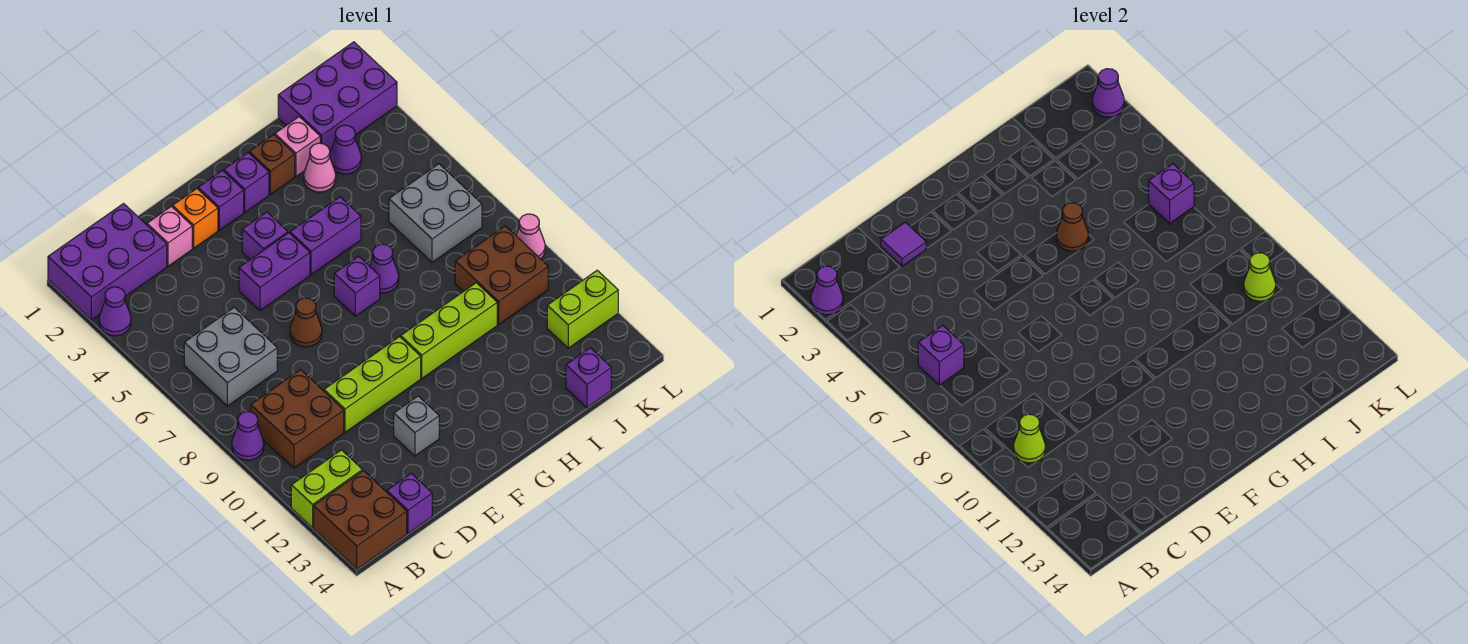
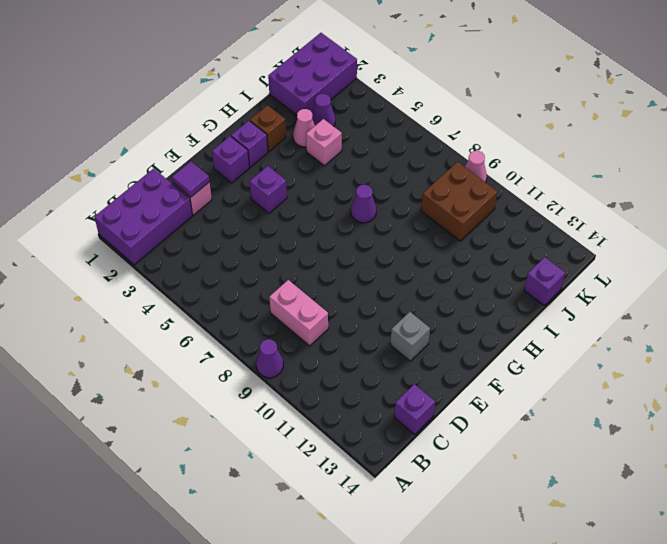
pink 1x2 brick [269,280,328,346] -> brown 2x2 brick [251,370,344,468]
pink 1x1 brick [306,119,342,166] -> pink 1x1 brick moved to [275,117,320,176]
none -> purple 1x1 cone [99,287,131,336]
none -> lime 1x2 brick [291,450,362,528]
none -> brown 2x2 brick [314,471,407,569]
none -> grey 2x2 brick [184,307,277,406]

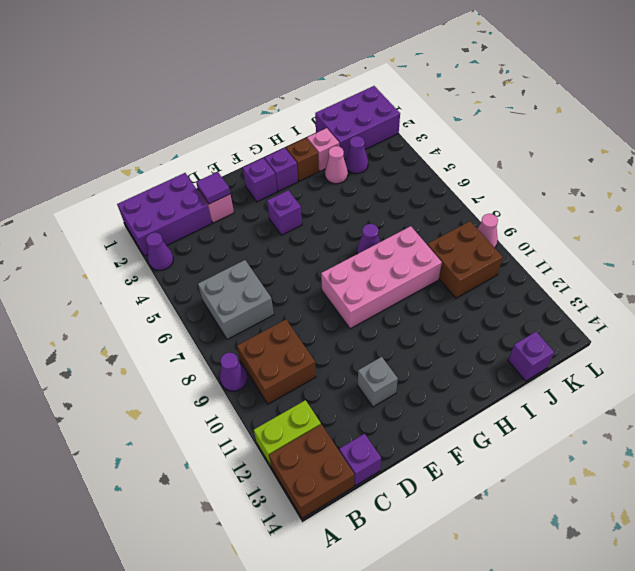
pink 2x4 brick [321,226,442,329] -> none
none -> lime 1x3 brick [324,337,421,432]
none -> orange 1x1 brick [173,189,218,248]
none -> purple 1x2 brick [239,233,310,311]
none -> brown 1x1 cone [290,298,322,347]

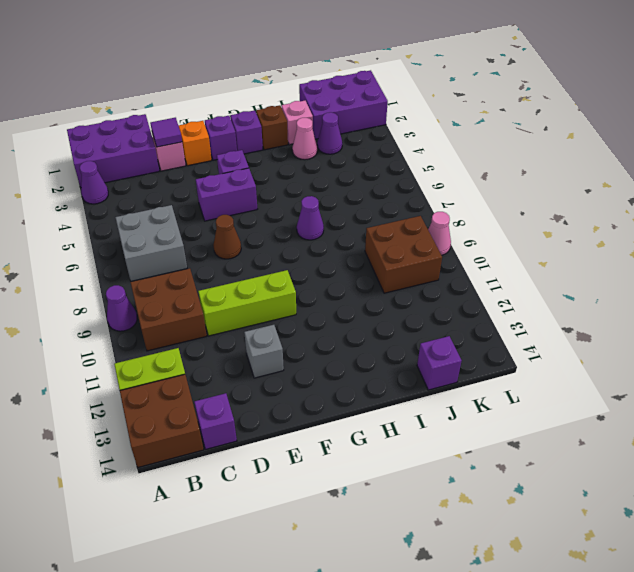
none -> purple 1x2 brick [290,197,361,275]
none -> purple 1x1 brick [334,256,380,316]
none -> lime 1x3 brick [401,283,497,378]
none -> grey 2x2 brick [389,164,482,262]

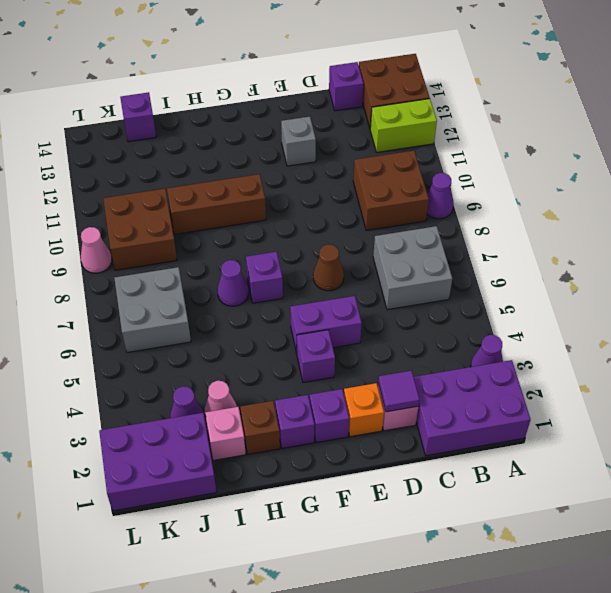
brown 1x3 brick [167,174,266,234] -> lime 1x3 brick [401,283,497,378]
none -> lime 1x3 brick [324,337,421,432]
none -> purple 1x2 brick [290,197,361,275]
none -> lime 1x2 brick [547,270,618,348]
none -> purple 1x1 cone [811,266,843,315]

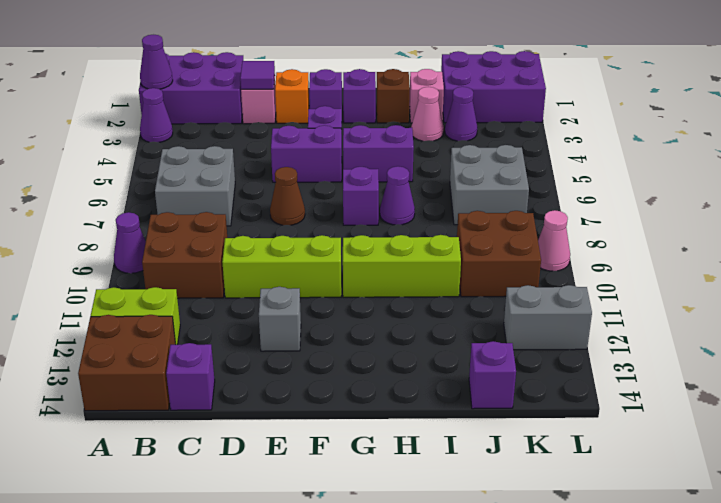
grey 1x2 brick [504,285,592,350] -> lime 1x2 brick [547,270,618,348]
none -> purple 1x1 brick [918,325,964,385]
none -> lime 1x1 cone [1013,414,1046,463]
none -> brown 1x1 cone [1056,203,1088,251]
none -> purple 1x1 brick [1149,164,1194,223]

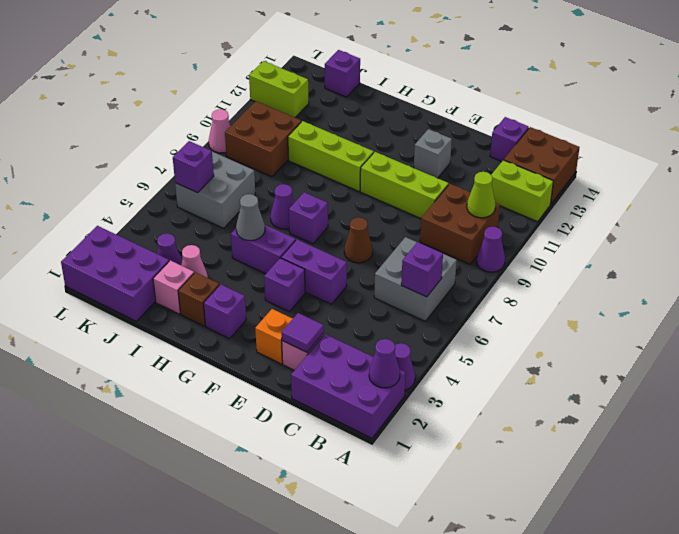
grey 1x1 cone [236,194,265,241] -> brown 1x1 cone [1056,203,1088,251]
none -> purple 1x1 brick [198,171,244,230]
none -> lime 1x1 cone [1244,253,1276,301]
none -> purple 1x1 cone [1092,69,1124,117]

